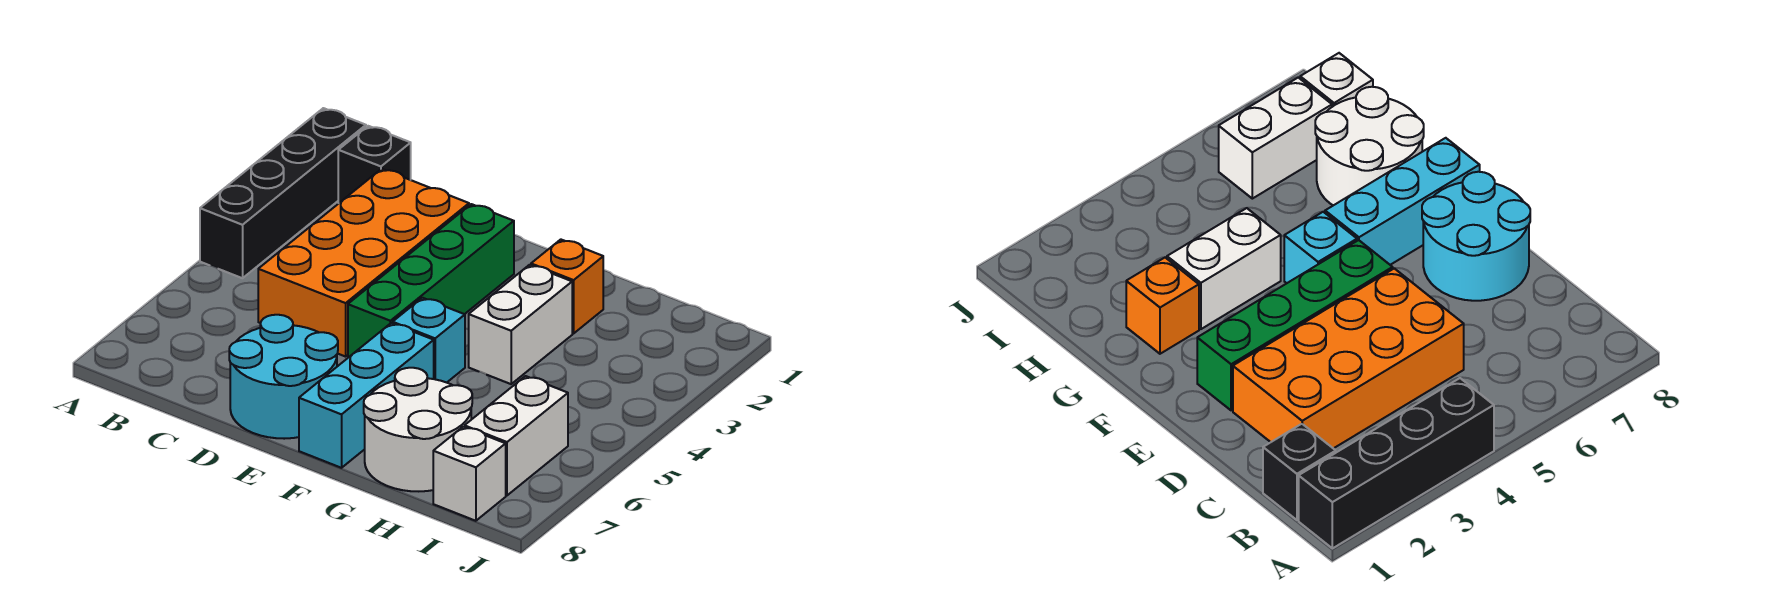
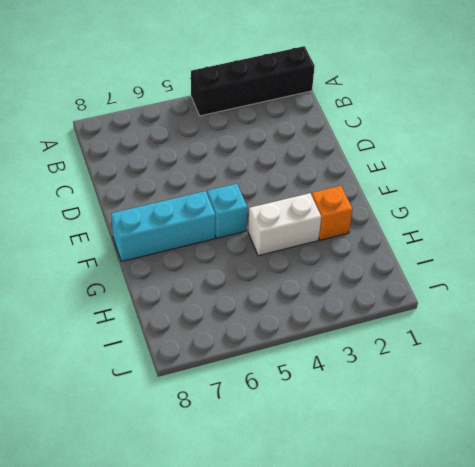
none -> black 1x1 brick [338,126,411,203]
none -> orange 2x4 brick [258,169,469,357]
none -> cyan 2x2 round brick [229,315,338,439]

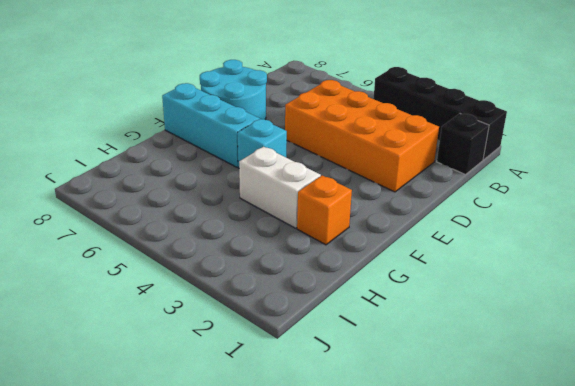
none -> green 1x4 brick [348,204,514,358]
none -> white 2x2 round brick [364,368,472,491]
none -> white 1x2 brick [465,376,568,495]

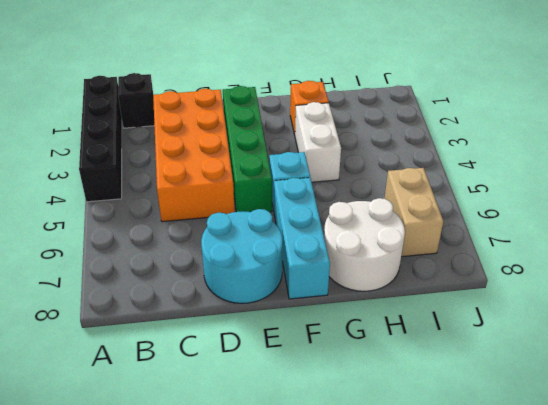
tan 1x2 brick [384,168,443,257] -> white 1x2 brick [465,376,568,495]
none -> white 1x1 brick [433,427,506,521]

